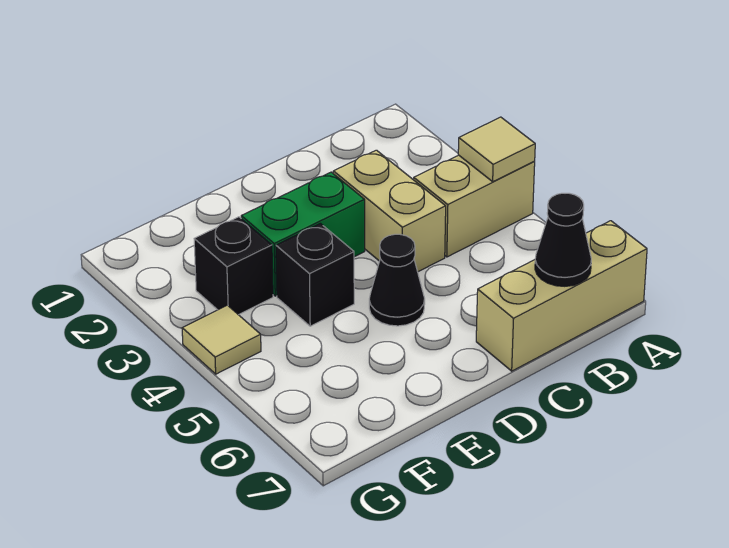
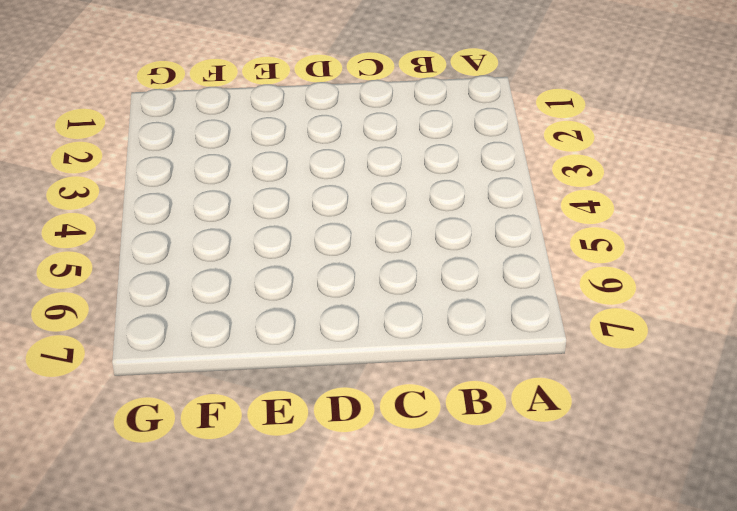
none -> tan 1x2 brick [414,155,535,257]
none -> tan 1x3 brick [476,221,647,371]

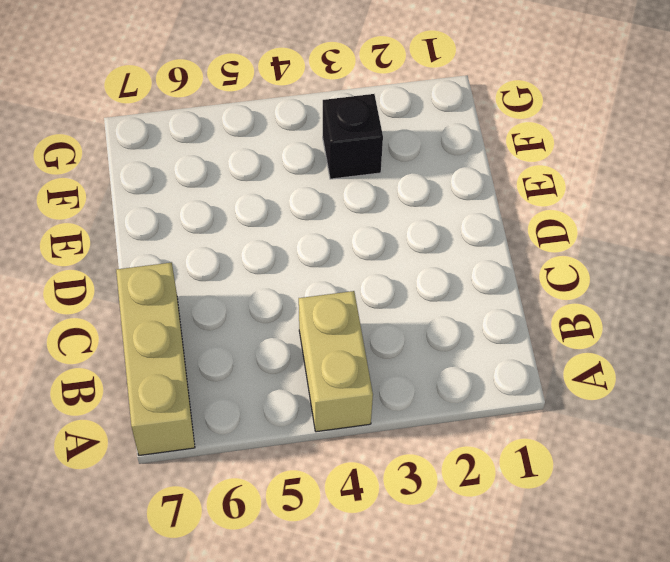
none -> tan 1x2 brick [333,150,446,272]
none -> green 1x2 brick [241,172,365,296]

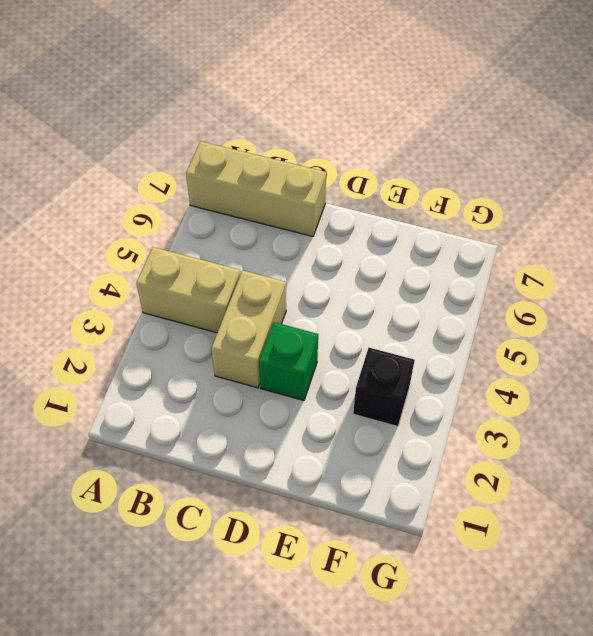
green 1x1 brick [259,322,318,401] -> green 1x2 brick [241,172,365,296]
none -> black 1x1 cone [369,234,425,326]
none -> black 1x1 brick [276,223,354,326]

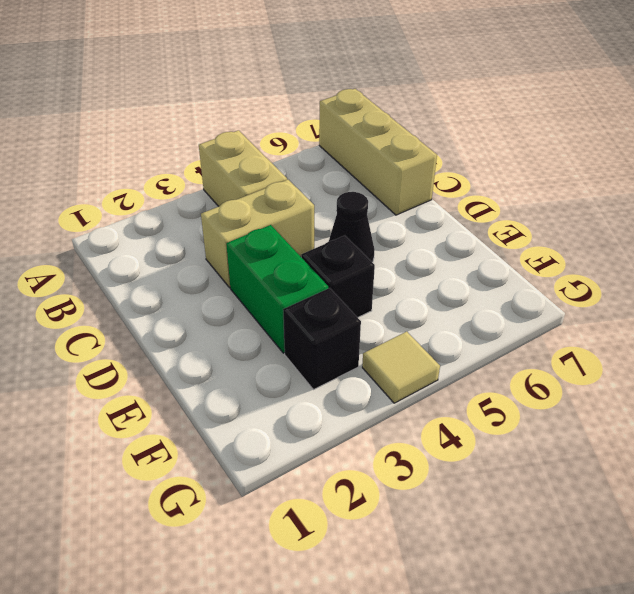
none -> tan 1x1 tile [458,117,535,182]
none -> black 1x1 cone [535,193,591,286]

